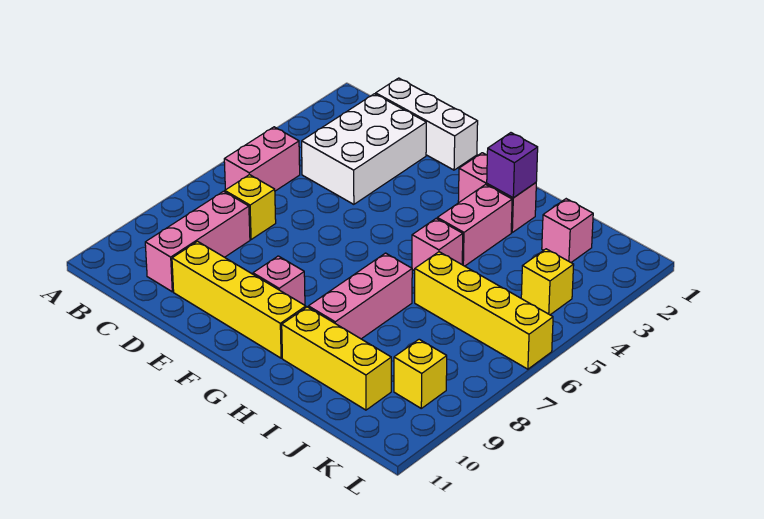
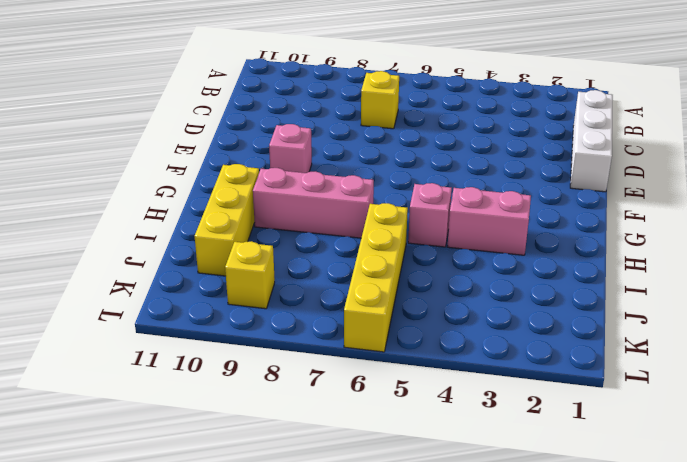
none -> pink 1x2 brick [224,127,300,191]
none -> white 2x3 brick [302,94,426,204]
none -> pink 1x3 brick [145,191,250,292]

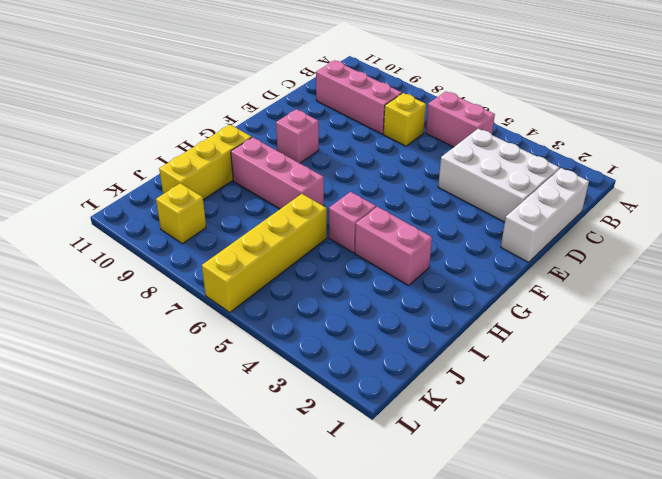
none -> yellow 1x4 brick [172,241,306,358]
none -> pink 1x2 brick [458,153,536,232]
none -> pink 1x1 brick [542,199,593,262]

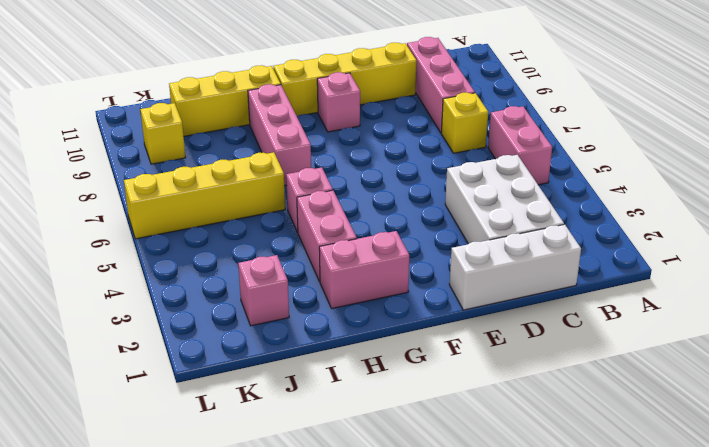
none -> yellow 1x1 brick [521,249,574,315]
none -> purple 1x1 brick [487,133,538,198]

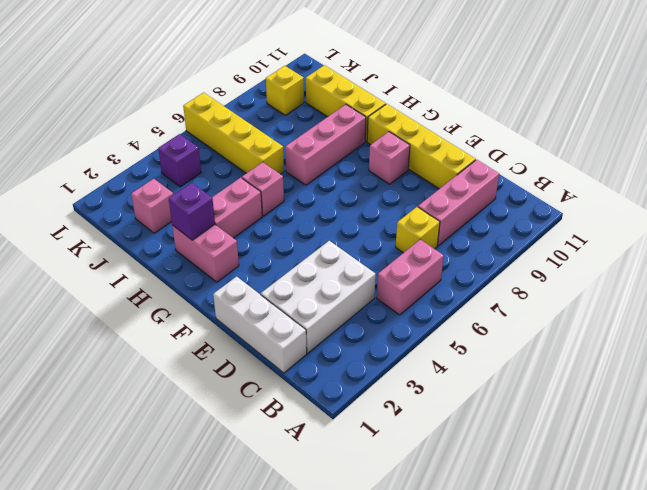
purple 1x1 brick [158,134,201,187] -> yellow 1x1 brick [521,249,574,315]

